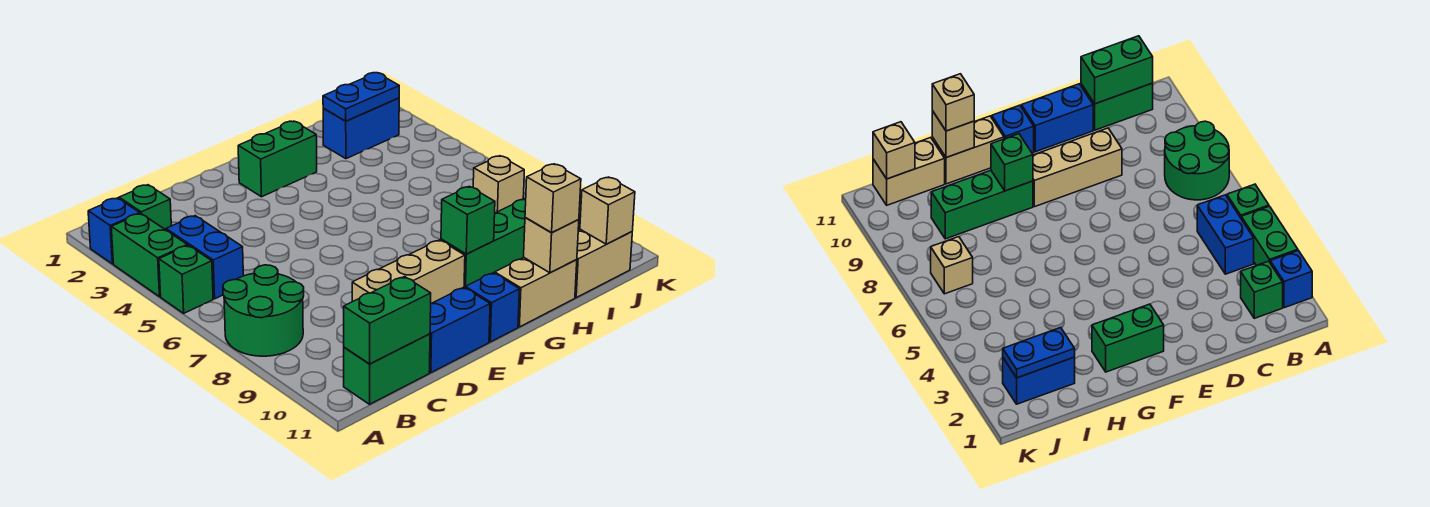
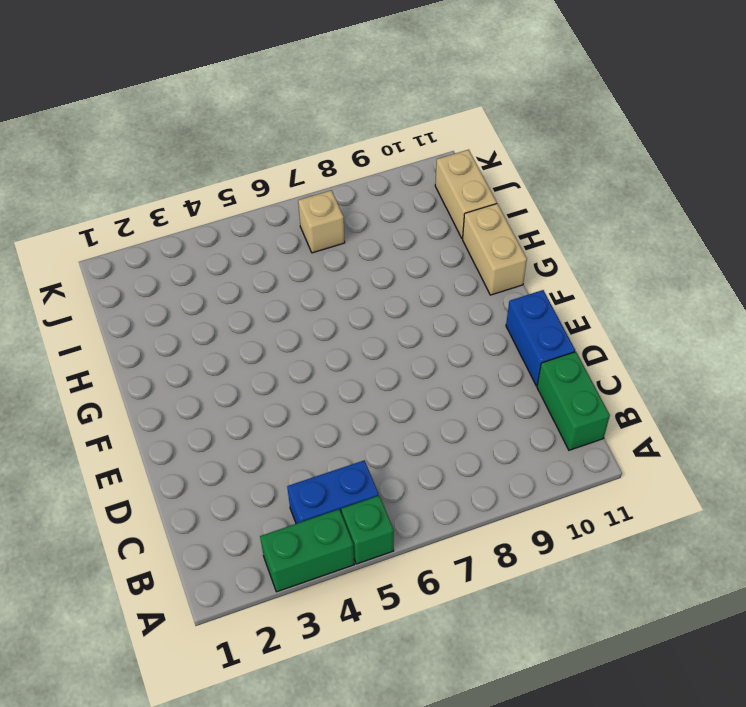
none -> blue 1x1 brick [88,198,140,264]
none -> green 2x2 round brick [223,265,304,356]
none -> green 1x1 brick [119,185,171,230]

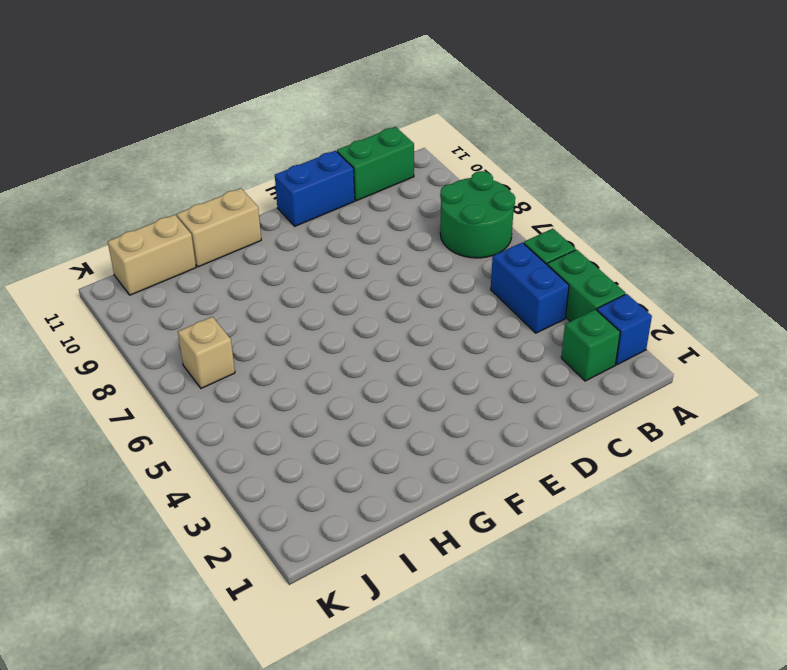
none -> tan 1x3 brick [352,240,465,304]
none -> green 1x2 brick [238,121,317,197]
none -> blue 1x1 brick [465,273,520,342]

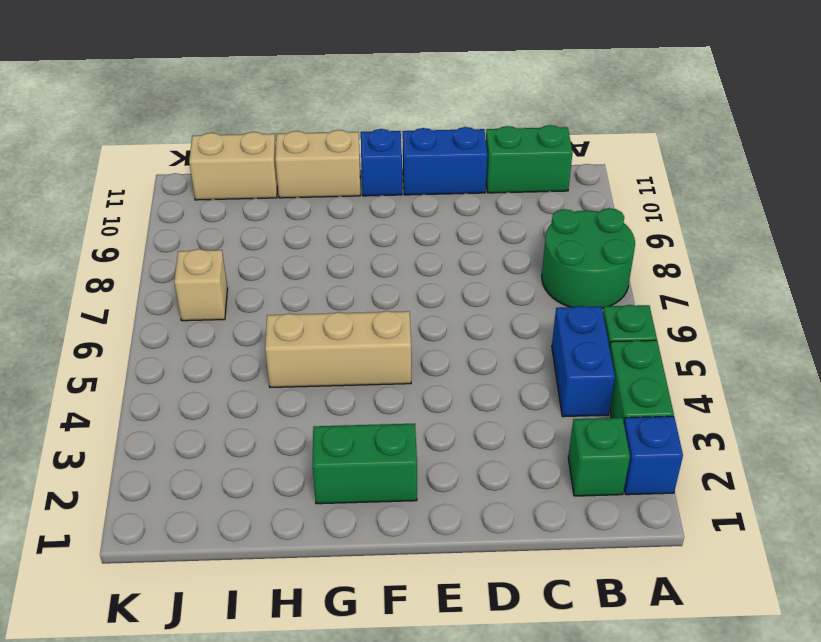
tan 1x3 brick [265,311,411,387] -> tan 1x3 brick moved to [352,240,465,304]
none -> green 1x3 brick [441,199,526,288]
none -> blue 1x2 brick [323,98,399,159]
none -> green 1x2 brick [344,277,431,364]

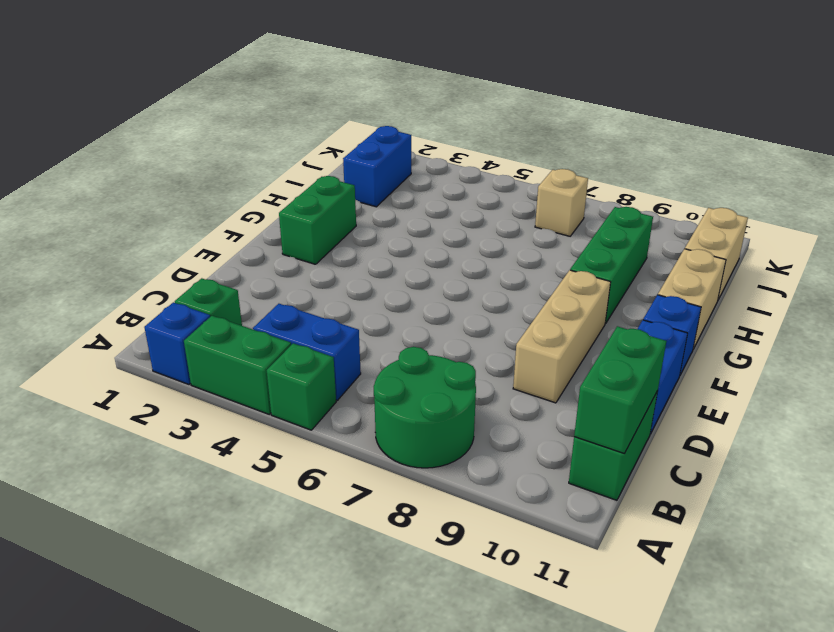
none -> green 1x1 brick [441,186,495,254]
none -> tan 1x1 brick [524,218,579,273]
none -> blue 1x2 plate [323,73,399,121]

